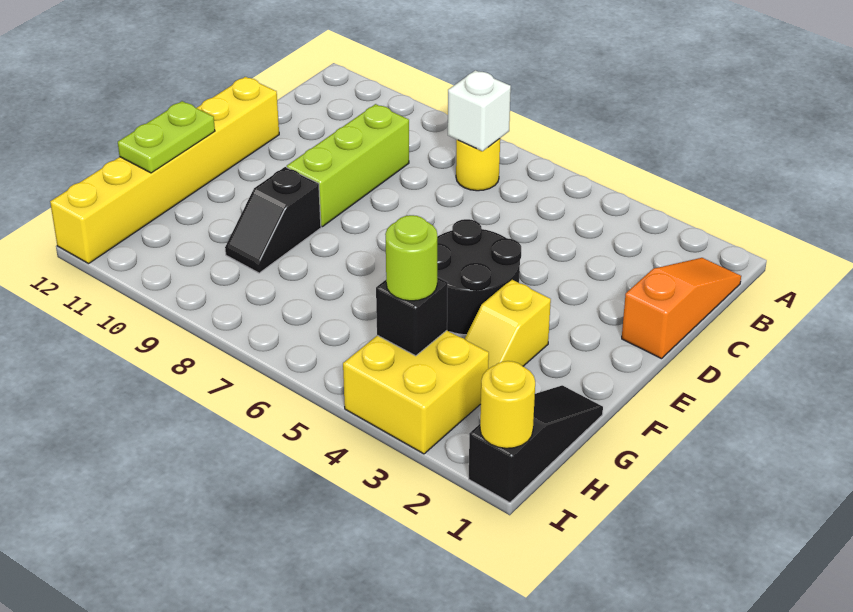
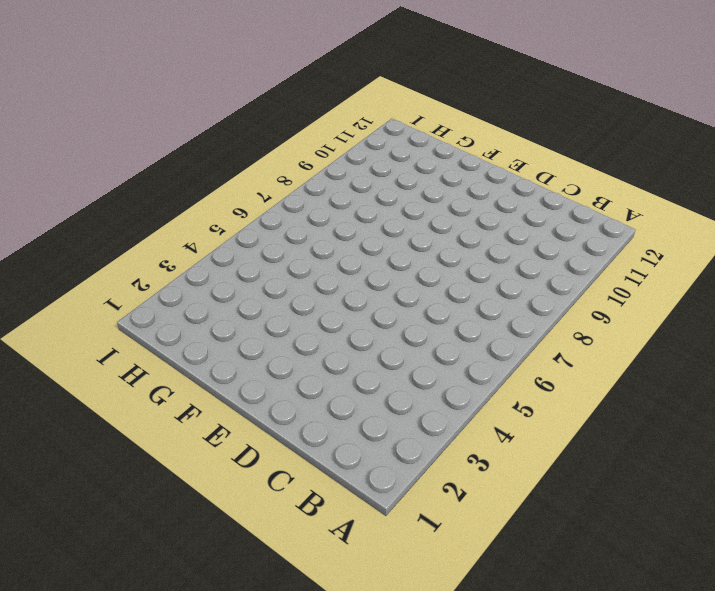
none -> orange 1x3 slope [622,258,741,359]
none -> yellow 1x1 round brick [456,139,500,191]
none -> lime 1x3 brick [287,104,409,227]

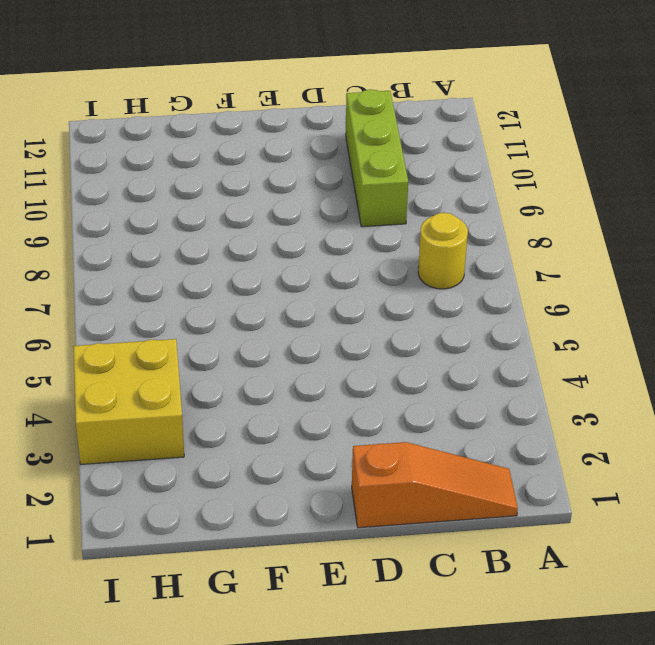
lime 1x3 brick [346,89,408,227] -> lime 1x3 brick turned to [287,104,409,227]
none -> yellow 1x6 brick [50,77,279,264]
none -> black 2x2 round brick [437,219,521,335]
none -> yellow 1x2 slope [465,279,551,369]

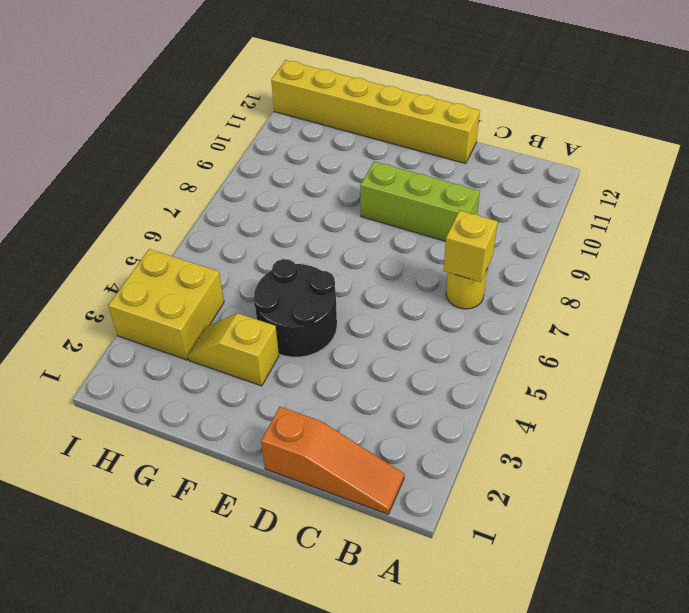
yellow 1x1 brick [443,211,498,282] -> white 1x1 brick [448,70,511,151]
none -> black 1x2 slope [225,167,321,273]
none -> black 1x3 slope [469,385,603,503]
none -> lime 1x2 plate [118,101,215,173]

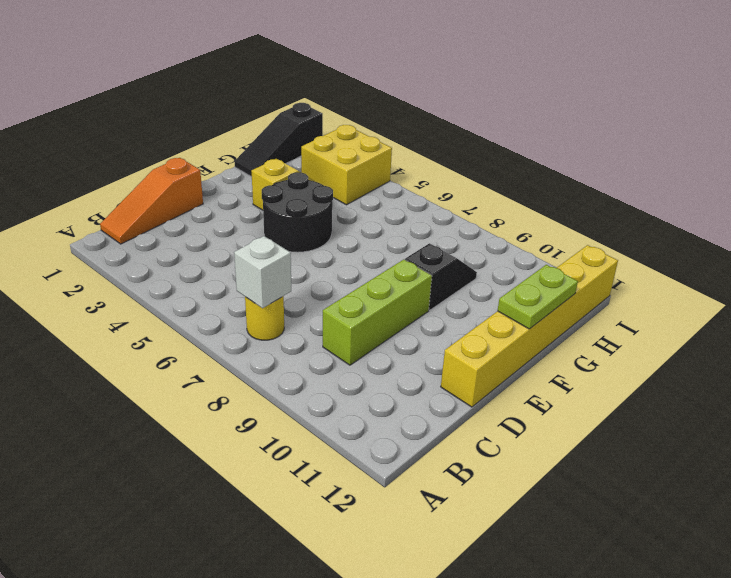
none -> black 1x1 brick [376,277,448,356]
none -> yellow 1x1 round brick [480,361,535,448]
none -> lime 1x1 round brick [385,215,437,301]

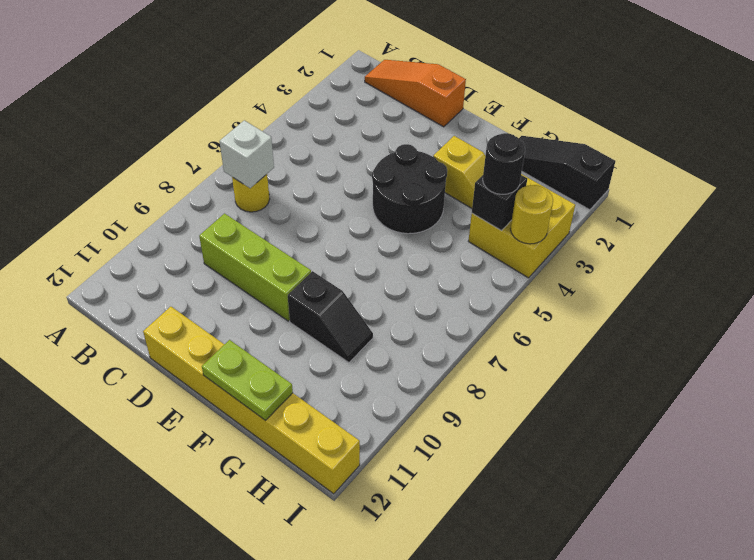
black 1x1 round brick [483,133,525,194] -> lime 1x1 round brick [385,215,437,301]
yellow 1x1 round brick [510,185,553,244] -> yellow 1x1 round brick moved to [480,361,535,448]

